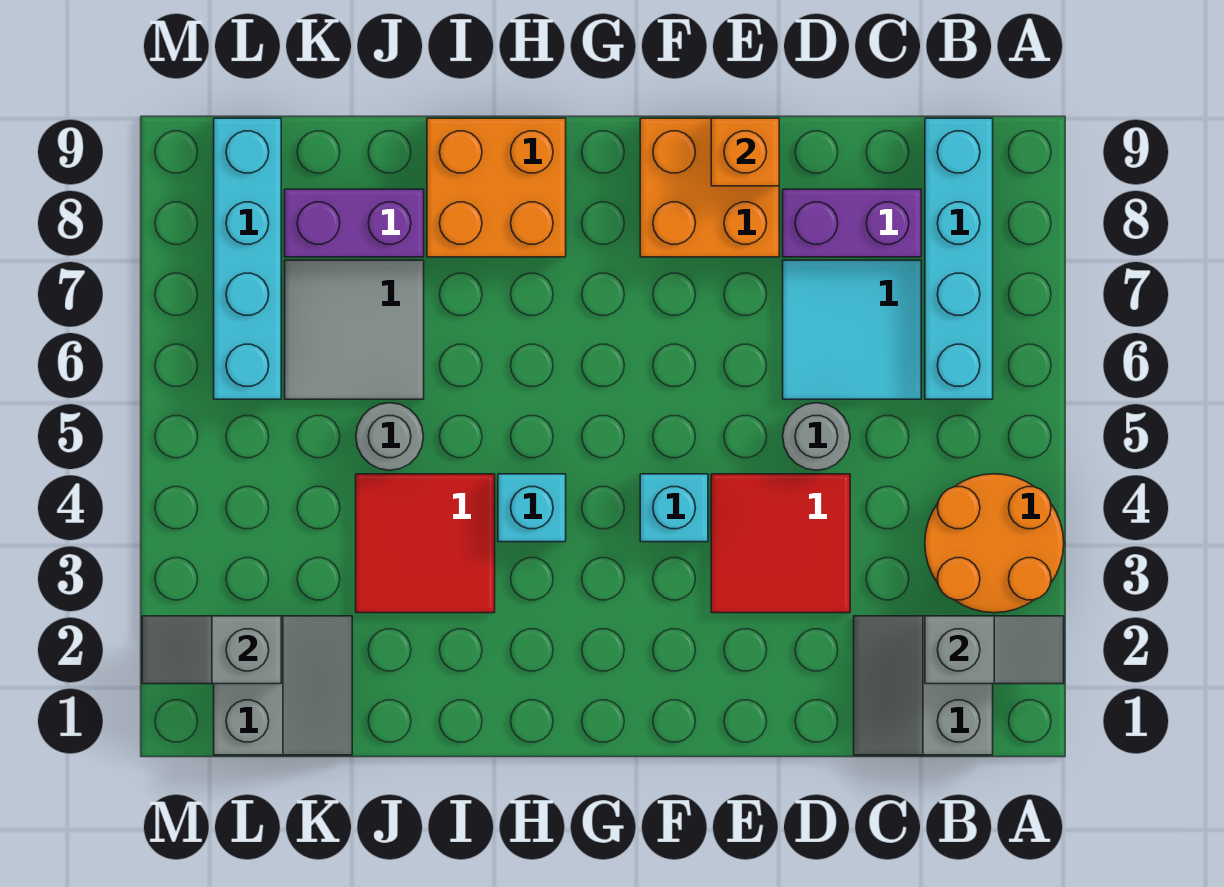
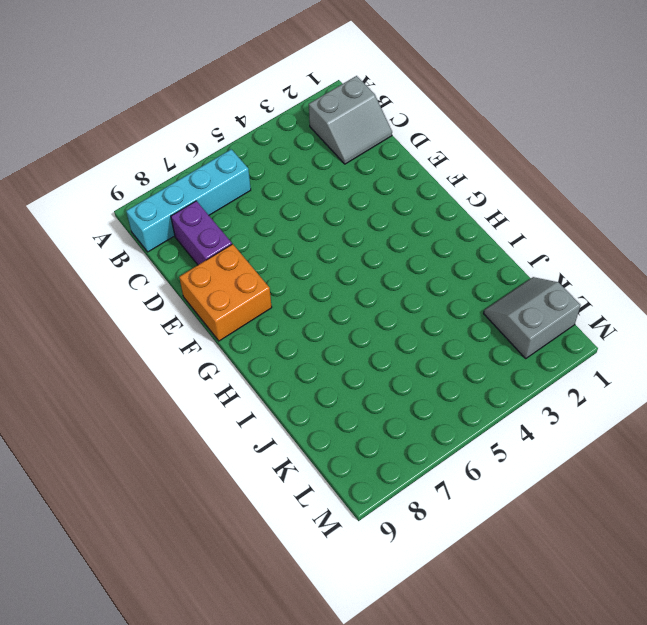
none -> orange 2x2 round brick [925,474,1064,613]
none -> cyan 2x2 tile [783,260,921,399]
none -> red 2x2 tile [711,474,850,613]

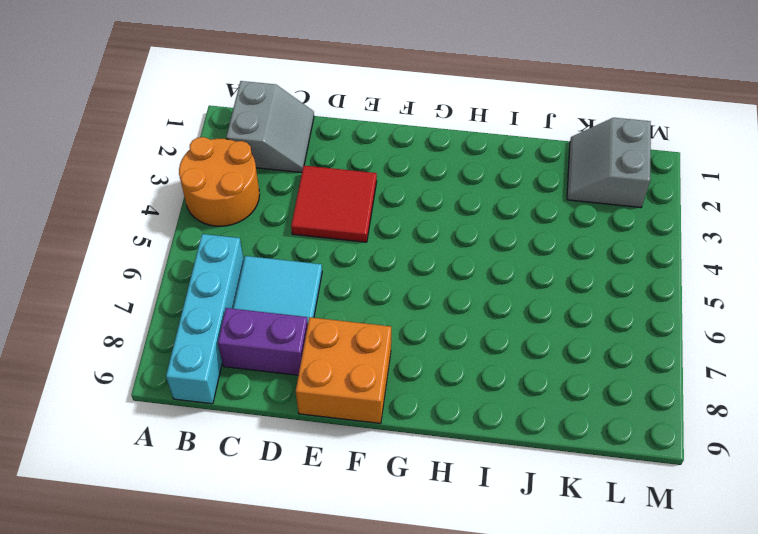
none -> grey 1x1 round brick [783,403,850,470]
none -> cyan 1x1 brick [640,474,708,542]
none -> cyan 1x1 brick [498,474,566,542]

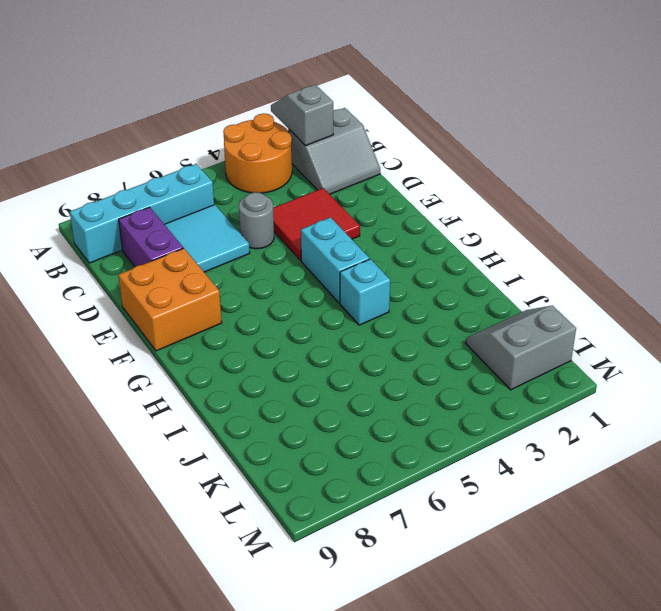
cyan 1x2 brick [301,217,369,303] -> cyan 1x1 brick [640,474,708,542]
none -> orange 2x2 brick [427,118,566,257]
none -> red 2x2 tile [356,474,495,613]
none -> grey 1x1 round brick [356,403,423,470]

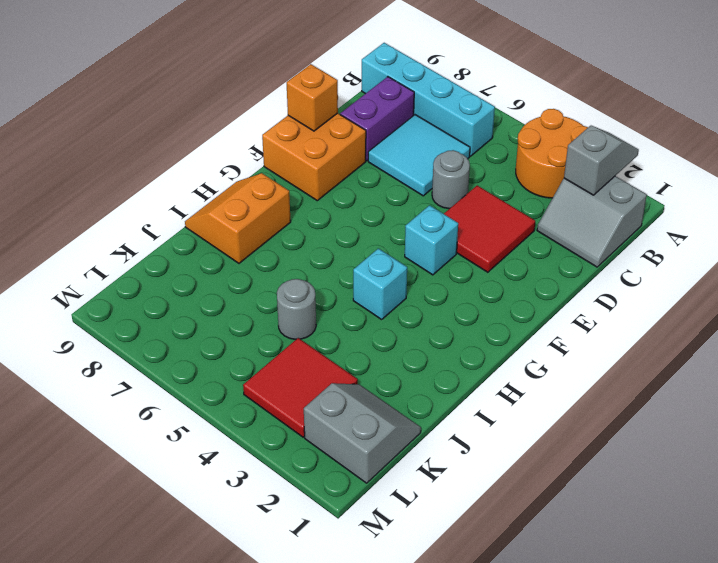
orange 2x2 slope [185,173,291,263] -> orange 2x2 brick [427,118,566,257]
red 2x2 tile [243,338,358,437] -> red 2x2 tile moved to [356,474,495,613]
none -> grey 2x2 tile [285,260,424,399]
none -> purple 1x2 brick [285,189,424,257]
none -> cyan 1x4 brick [214,118,281,399]

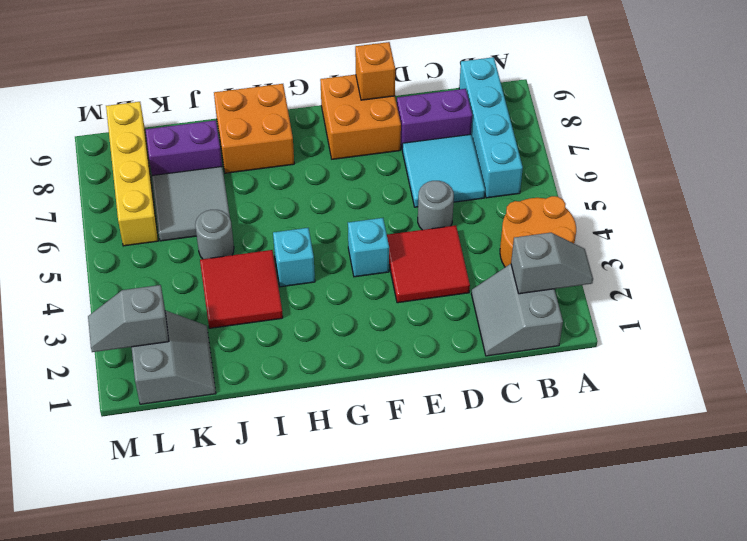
yellow 1x4 brick [106,102,158,246] -> cyan 1x4 brick [214,118,281,399]

